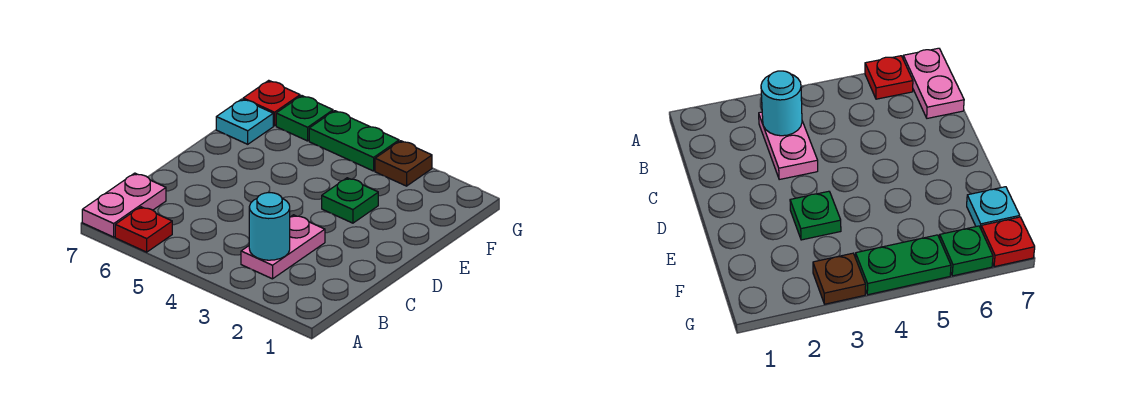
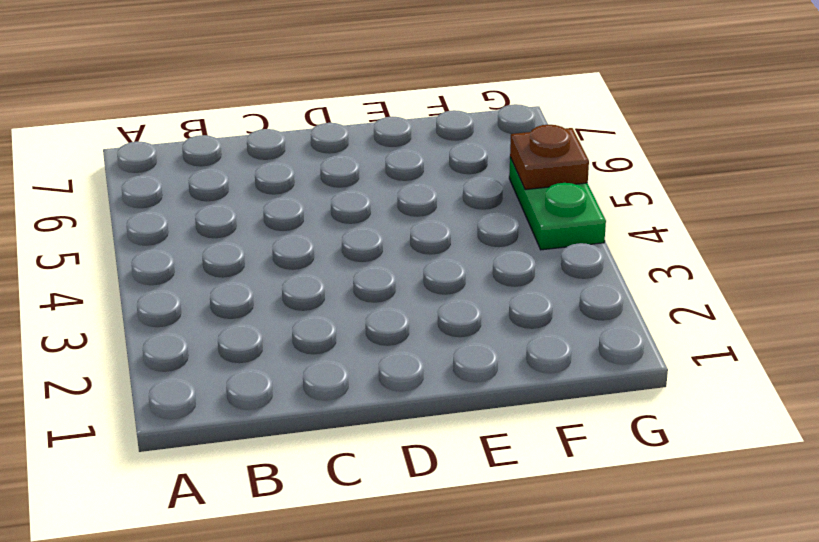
brown 1x1 plate [510,125,589,190] -> brown 1x1 plate moved to [375,141,432,186]
none -> red 1x1 plate [115,207,172,252]
none -> pink 1x2 plate [82,173,166,237]

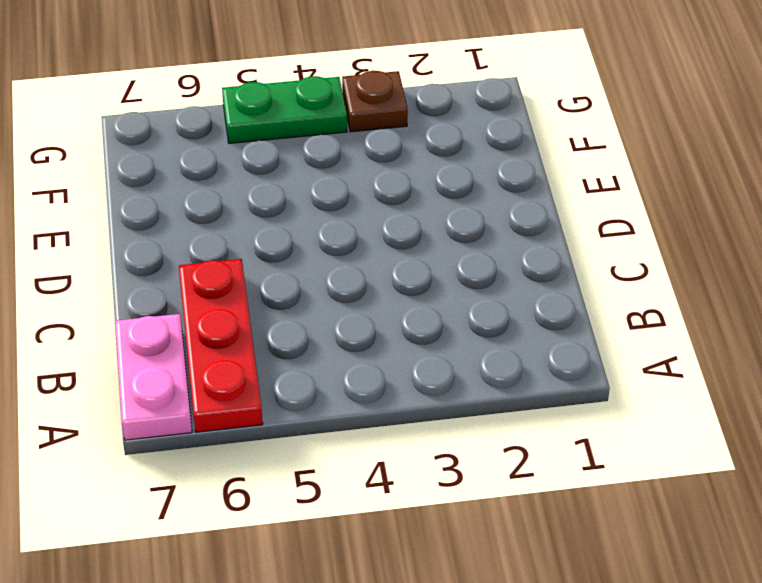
red 1x3 plate [179,259,263,432] -> red 1x1 plate [115,207,172,252]
none -> pink 1x2 plate [241,215,325,279]
none -> green 1x1 plate [322,178,378,223]

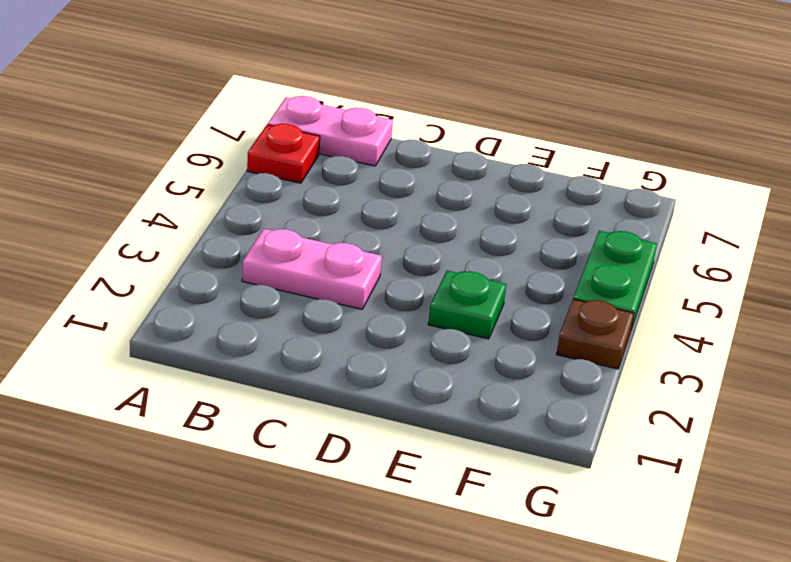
none -> cyan 1x1 plate [216,99,273,144]
none -> green 1x1 plate [276,96,333,141]

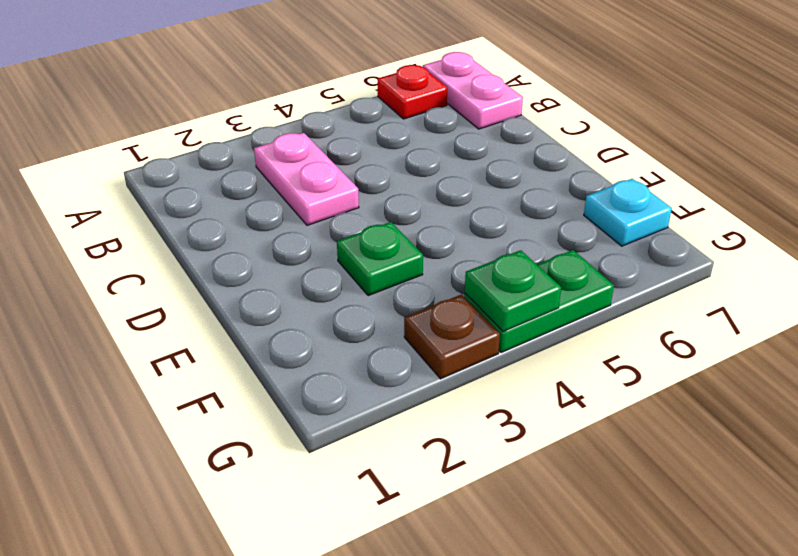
green 1x1 plate [465,250,561,331] -> green 1x1 plate moved to [276,96,333,141]
none -> red 1x1 plate [243,80,300,126]
none -> cyan 1x1 round brick [249,193,290,260]

